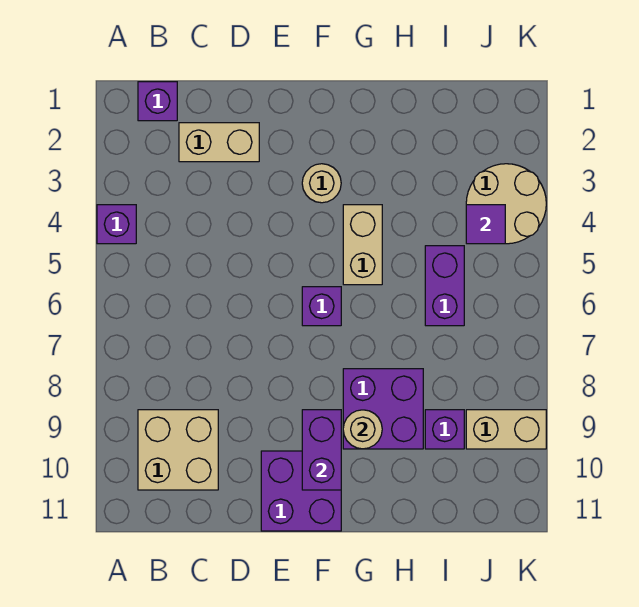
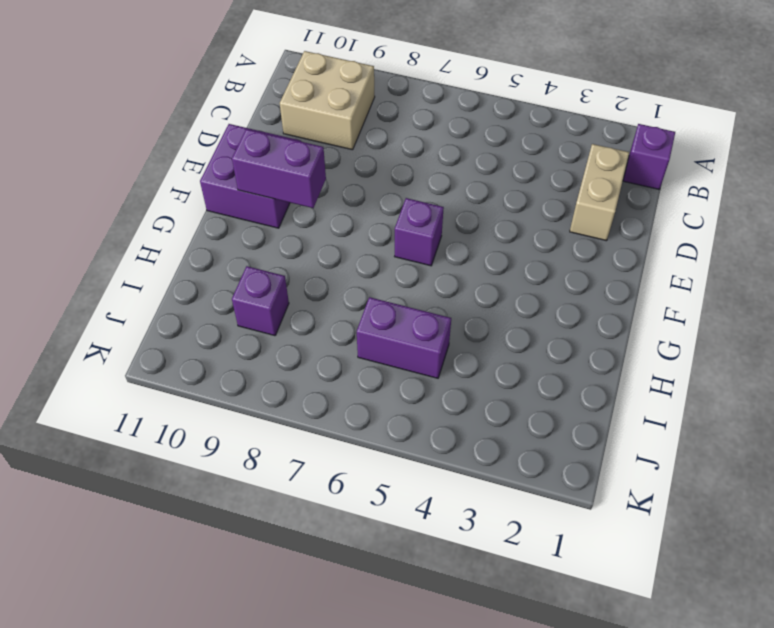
none -> purple 1x1 brick [97,205,136,244]
none -> tan 1x1 round brick [302,164,341,203]
none -> tan 1x2 brick [343,205,382,285]

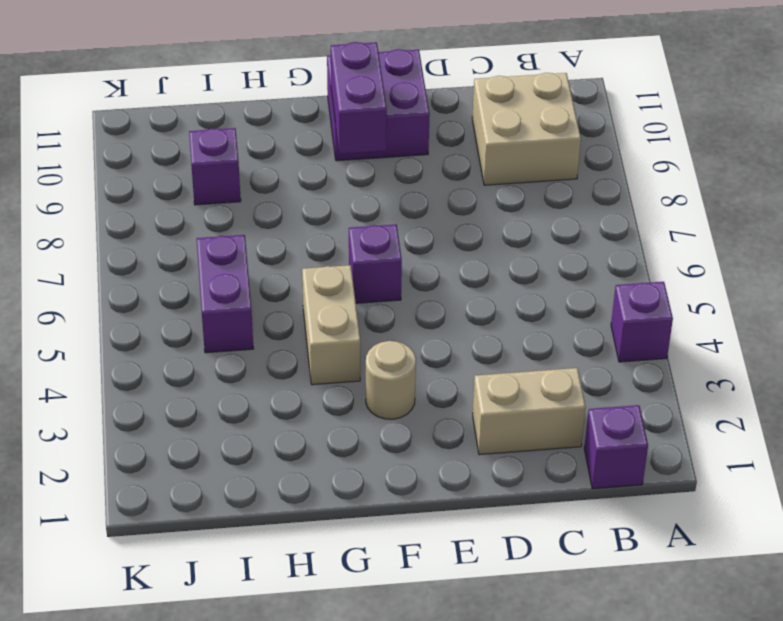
none -> purple 2x2 brick [343,369,423,449]
none -> tan 2x2 round brick [466,164,546,244]
none -> tan 1x2 brick [466,410,546,449]

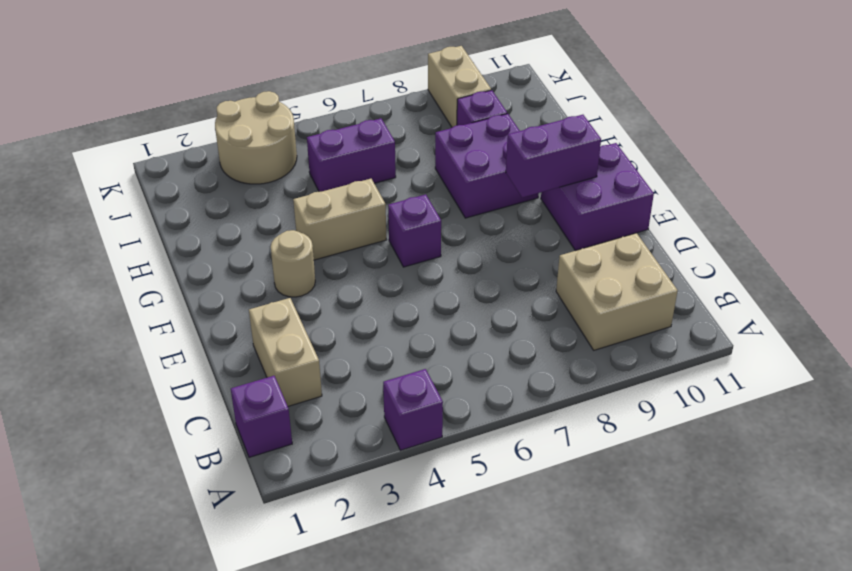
none -> tan 1x1 round brick [343,410,382,449]
none -> purple 1x1 tile [466,205,505,244]

